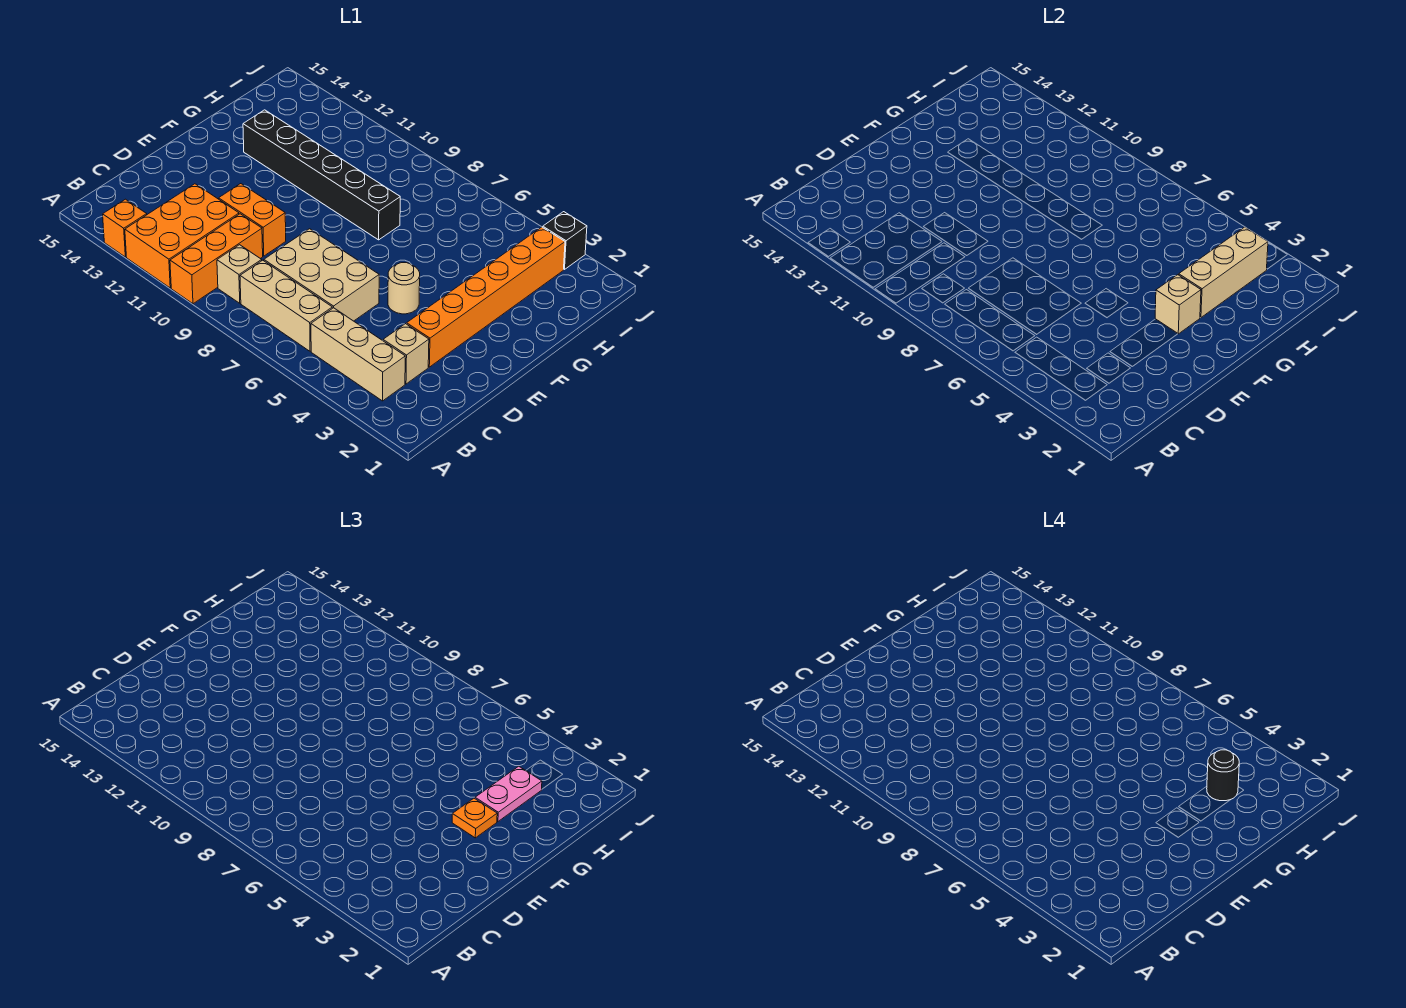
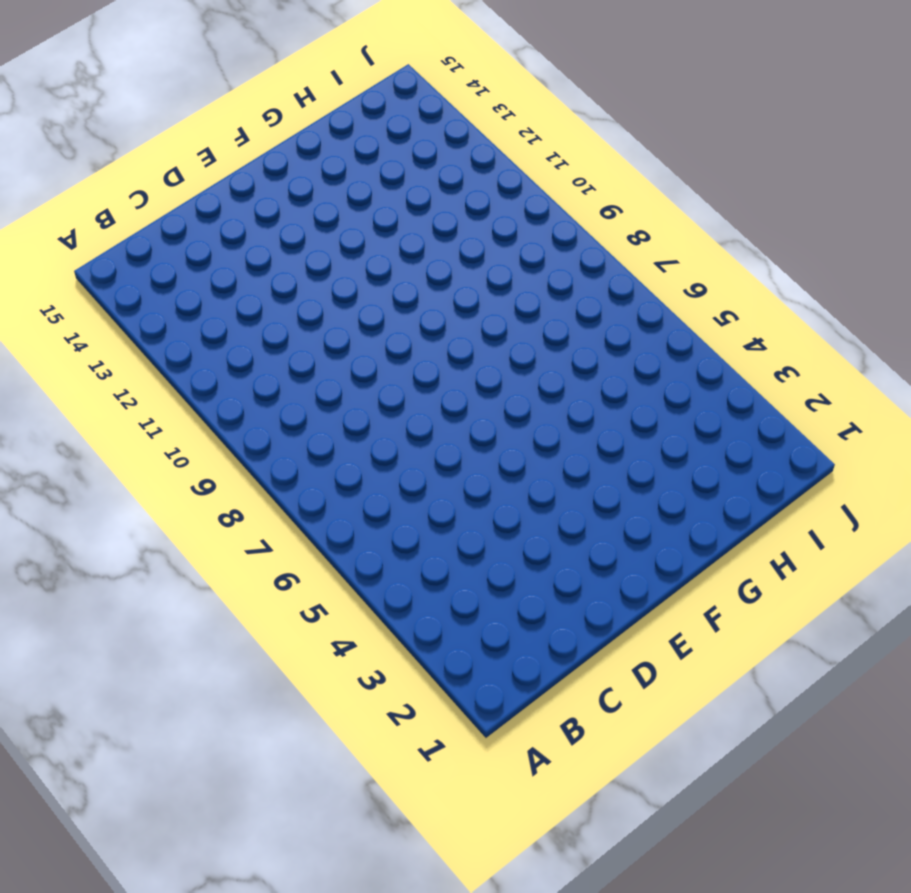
none -> orange 1x3 brick [170,214,263,304]
none -> orange 2x3 brick [125,184,239,288]
none -> orange 1x1 brick [103,199,147,257]

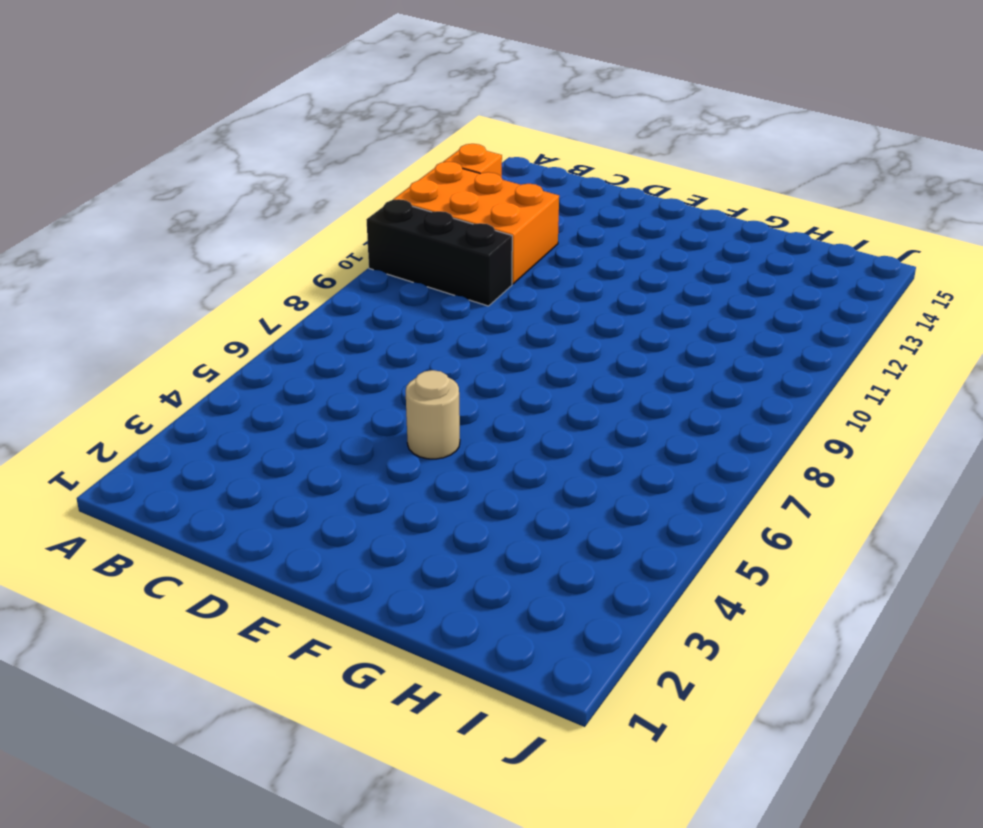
black 1x3 brick [366,199,512,306] -> orange 1x3 brick [170,214,263,304]
none -> tan 1x3 brick [311,308,405,401]
none -> tan 1x3 brick [240,260,332,351]
none -> tan 1x1 brick [217,245,262,303]

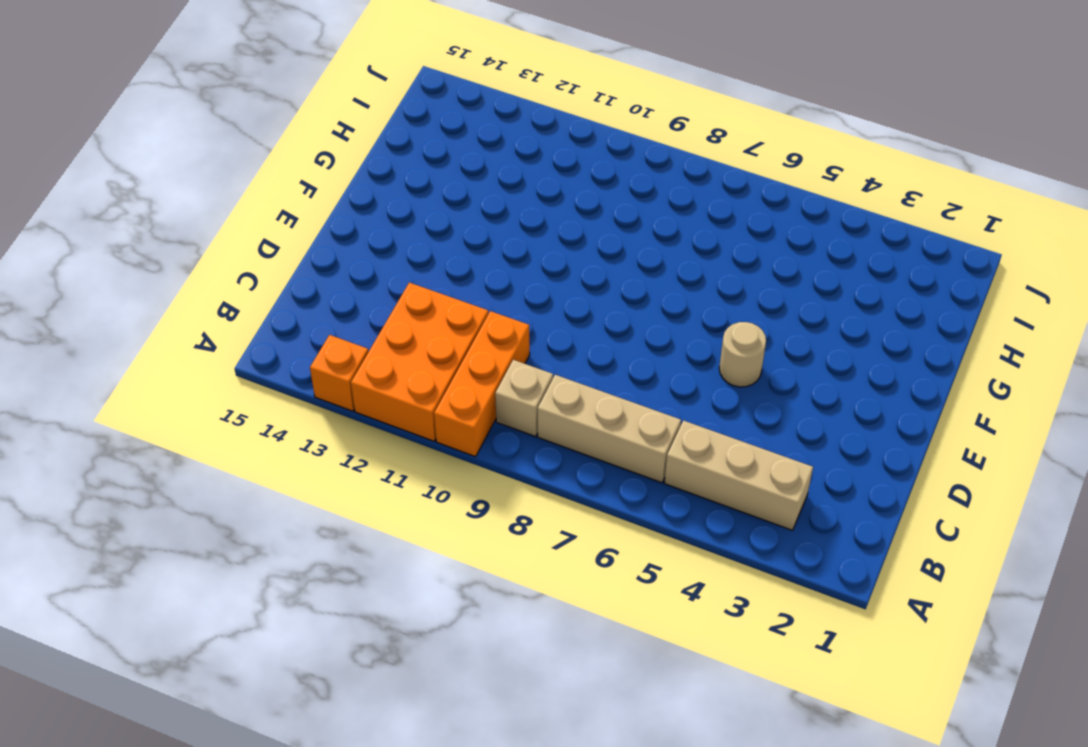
none -> tan 1x1 brick [383,324,429,384]
none -> tan 2x3 brick [264,229,379,321]
none -> orange 1x6 brick [407,227,565,367]

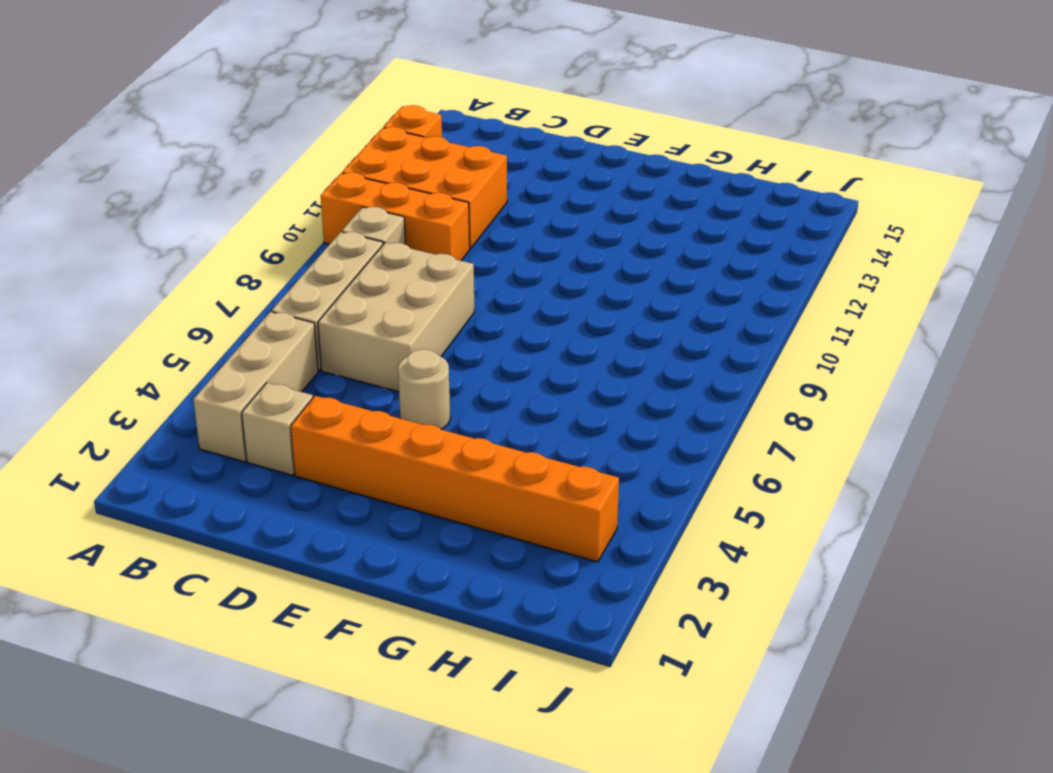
none -> orange 1x2 brick [219,184,286,256]
none -> black 1x6 brick [243,110,400,240]
none -> black 1x1 brick [543,212,587,270]

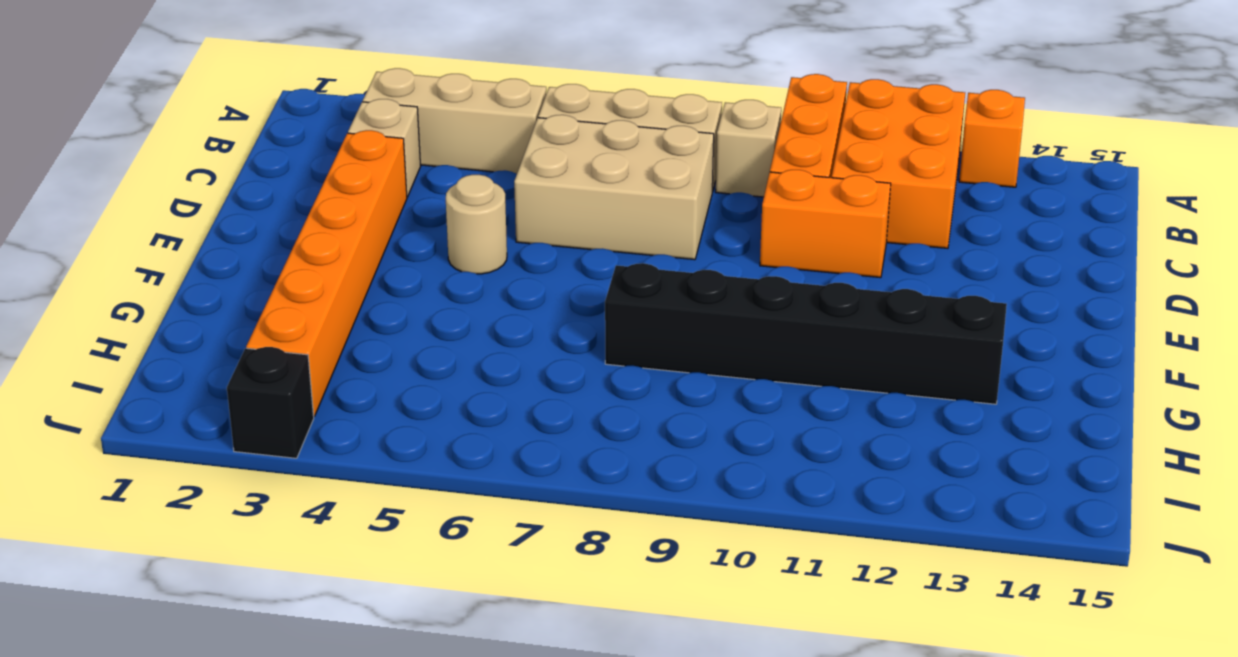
none -> tan 1x1 brick [1155,275,1201,334]
none -> tan 1x3 brick [1179,227,1268,318]
none -> orange 1x1 plate [452,798,497,838]

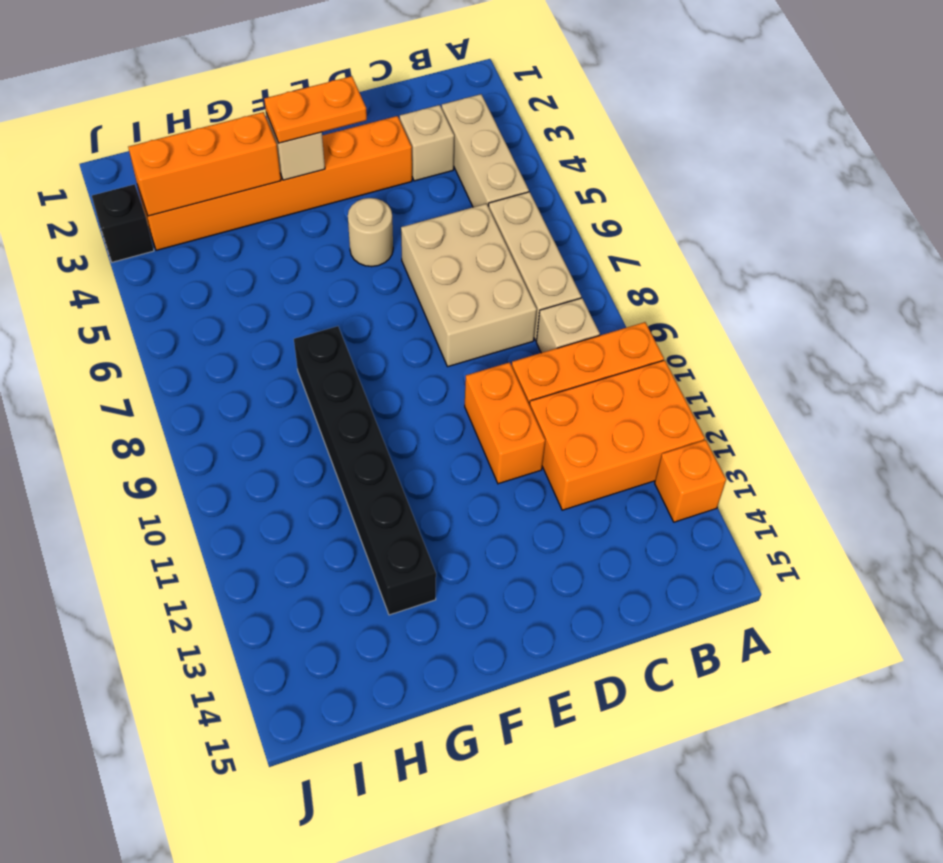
orange 1x2 plate [264,76,367,143] -> orange 1x1 plate [452,798,497,838]
orange 1x3 brick [128,112,281,216] -> tan 1x3 brick [1179,227,1268,318]
none -> pink 1x2 plate [475,766,542,821]
none -> black 1x1 round brick [1207,750,1239,801]

